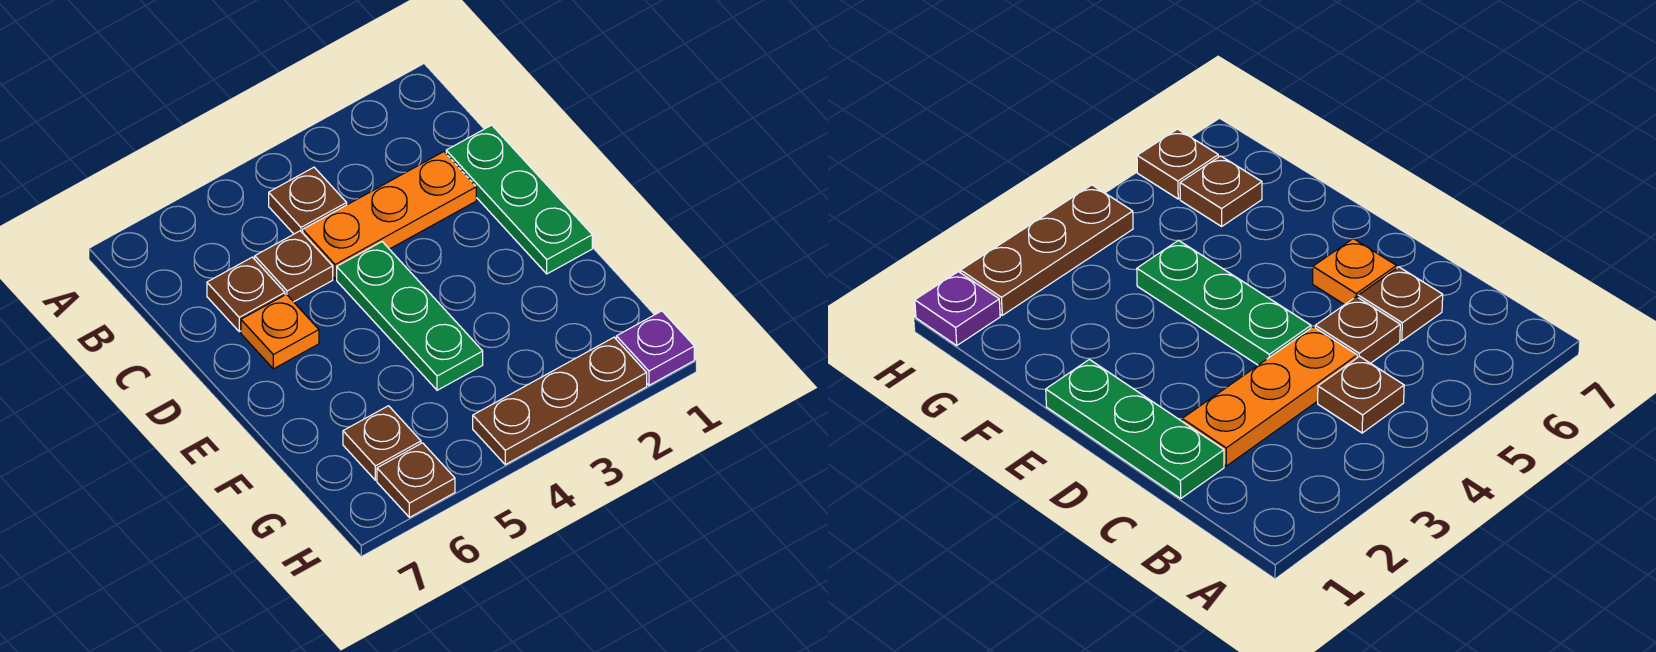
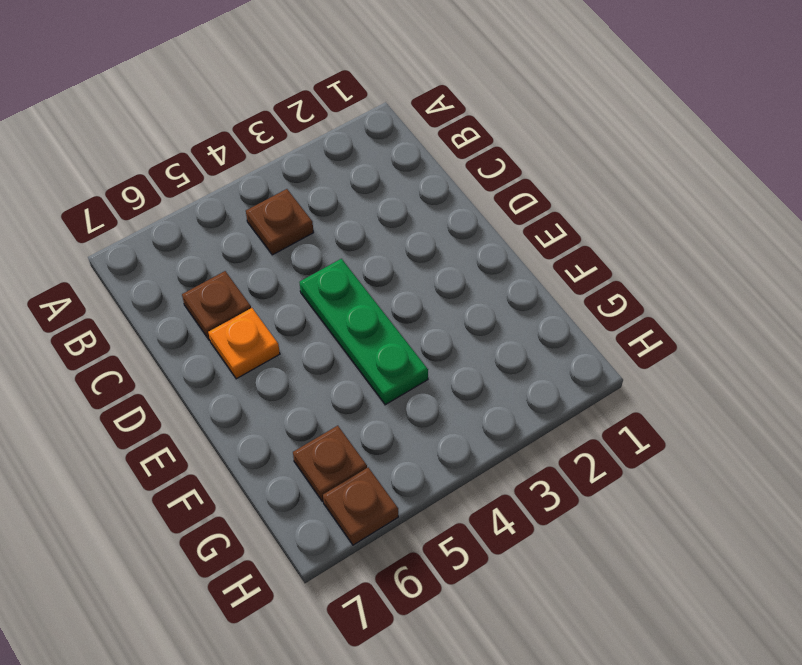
none -> green 1x3 plate [446,125,592,274]
none -> orange 1x3 plate [303,152,476,279]

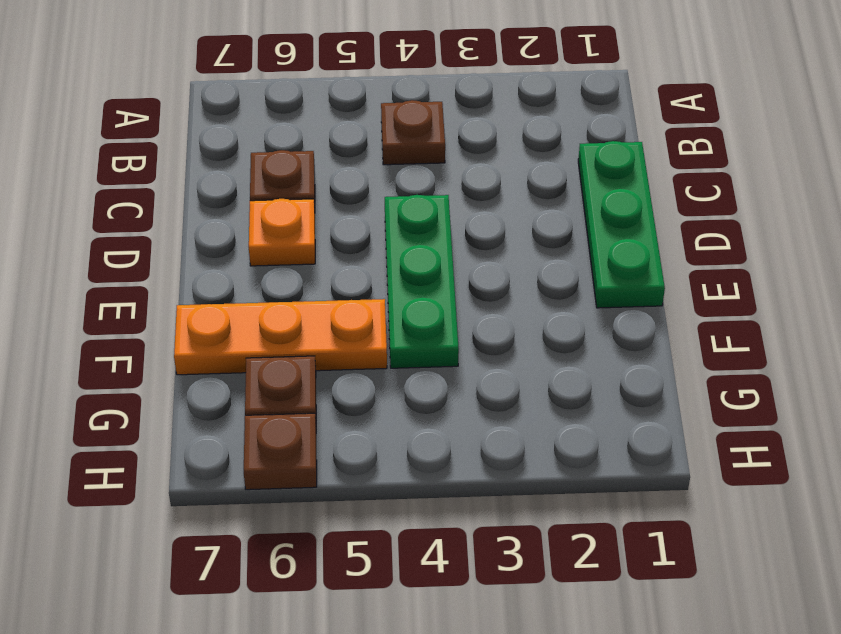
orange 1x3 plate [174,299,387,375] -> orange 1x3 plate moved to [303,152,476,279]
none -> brown 1x1 plate [255,231,333,302]
none -> purple 1x1 plate [616,311,694,385]

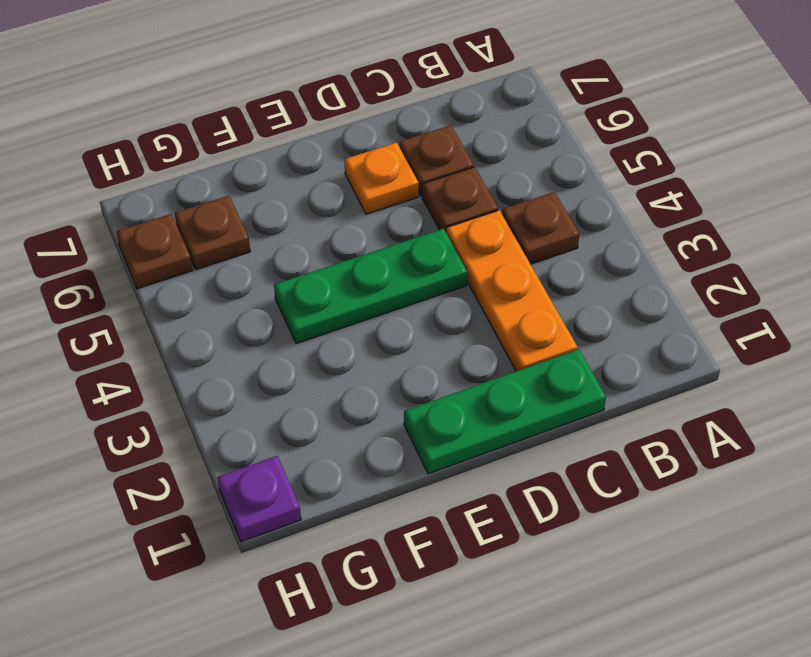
none -> brown 1x3 plate [473,338,647,465]

